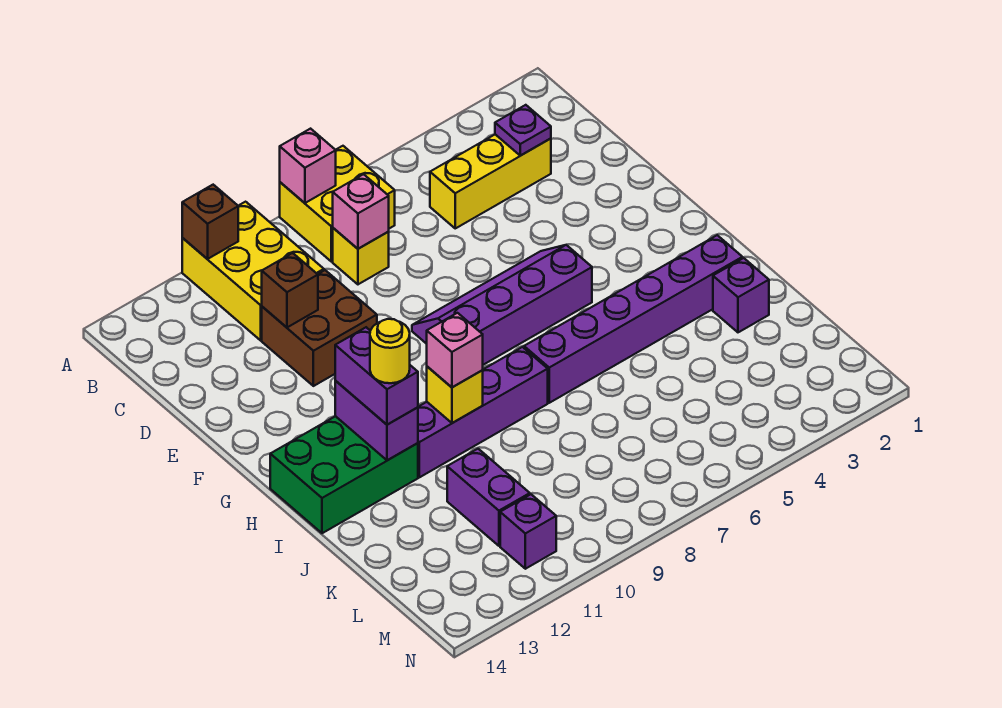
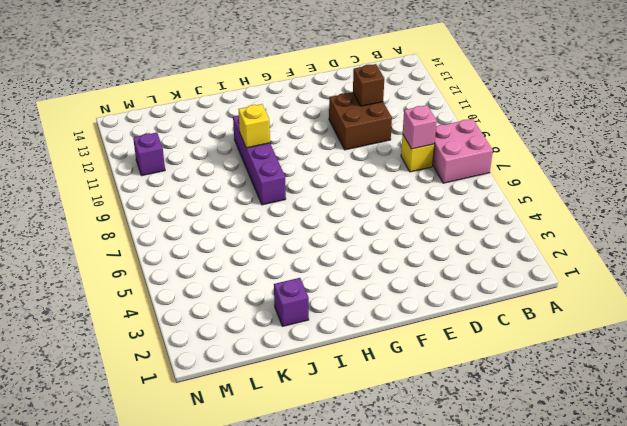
pink 2x2 brick [433,119,493,183] -> yellow 2x2 brick [280,146,395,262]
none -> yellow 2x3 brick [182,202,324,340]
none -> yellow 1x3 brick [430,135,551,228]
none -> purple 2x4 slope [412,245,592,365]

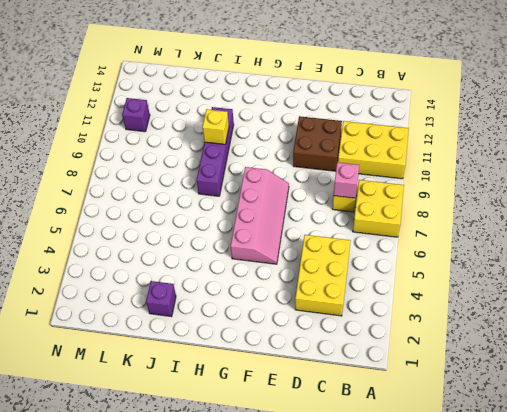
yellow 2x3 brick [295,235,351,316] -> yellow 1x3 brick [430,135,551,228]
pink 2x4 slope [231,167,289,264] -> purple 2x4 slope [412,245,592,365]
none -> green 2x3 brick [270,416,418,533]
none -> purple 1x6 brick [524,235,742,403]
none -> purple 1x2 brick [447,449,530,546]

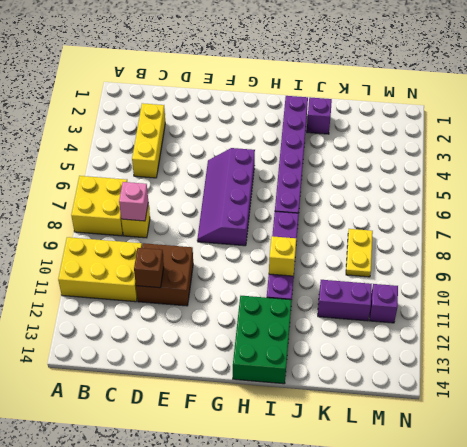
yellow 1x2 plate [346,229,373,277] -> none
none -> pink 1x1 brick [280,129,336,203]
none -> brown 1x1 brick [182,185,238,259]
none -> purple 1x1 plate [495,105,551,156]

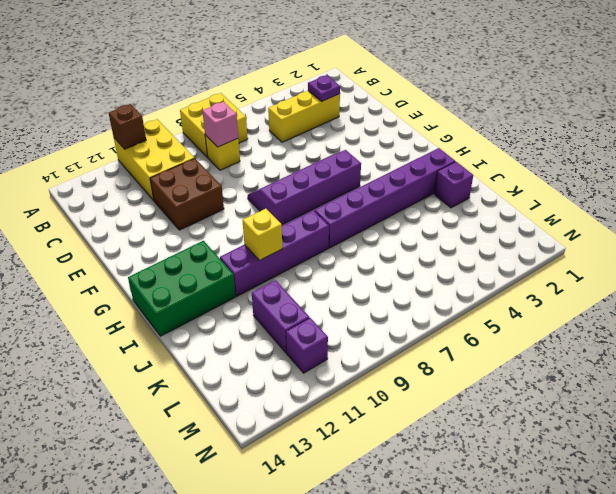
none -> pink 1x1 brick [280,129,336,203]
none -> brown 1x1 brick [262,253,318,327]
none -> purple 1x2 brick [335,381,418,460]

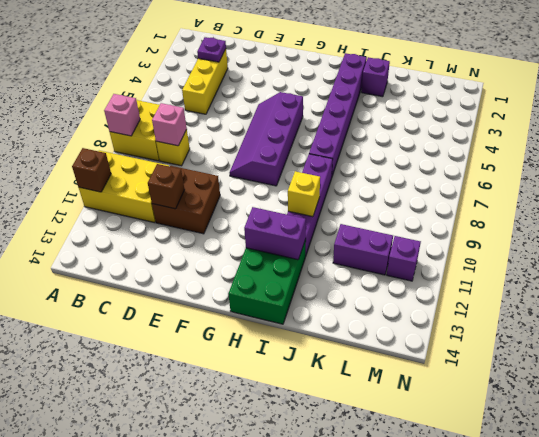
none -> purple 1x2 brick [335,327,418,425]
none -> pink 1x1 brick [427,313,483,387]
none -> yellow 1x1 round brick [370,319,410,383]

